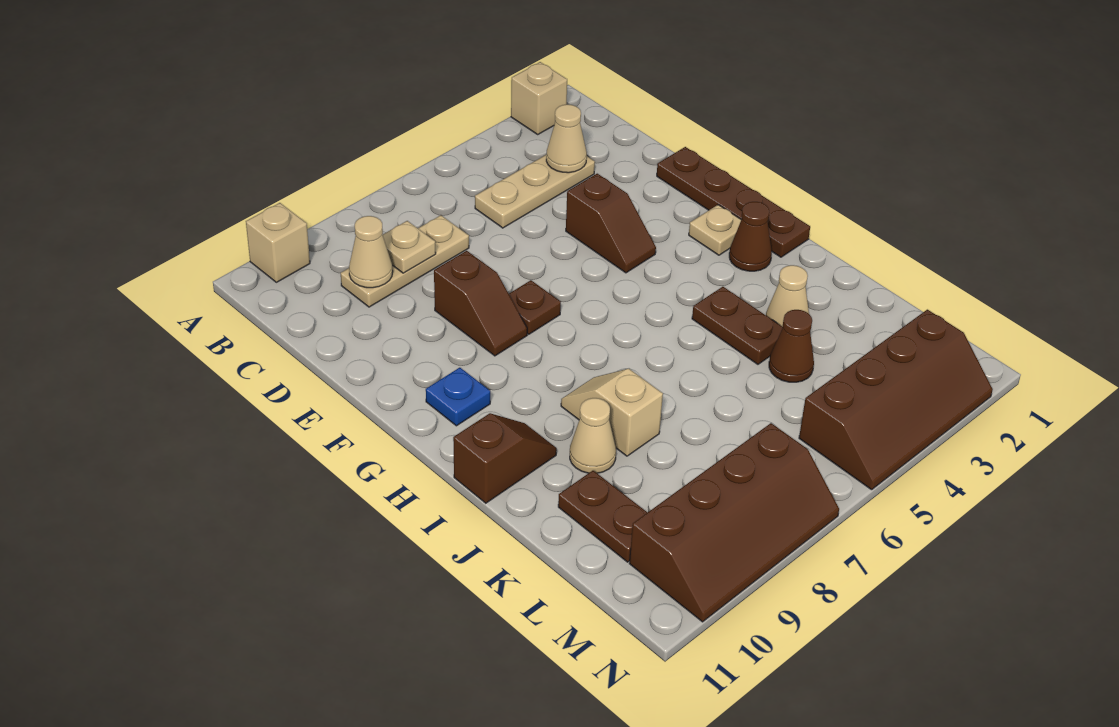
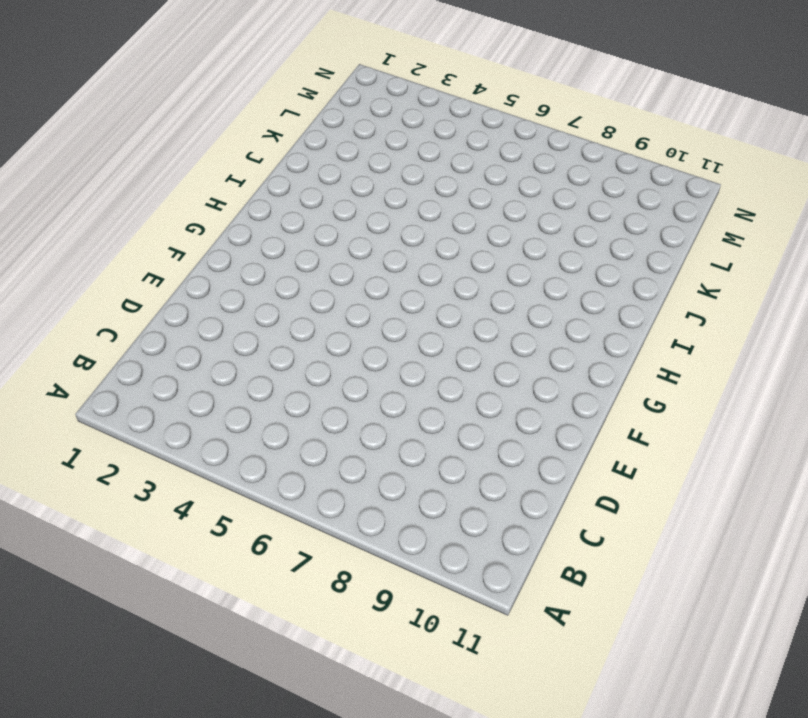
none -> tan 1x1 brick [511,62,567,134]
none -> tan 1x1 brick [246,203,310,282]
none -> tan 1x3 plate [475,154,595,228]

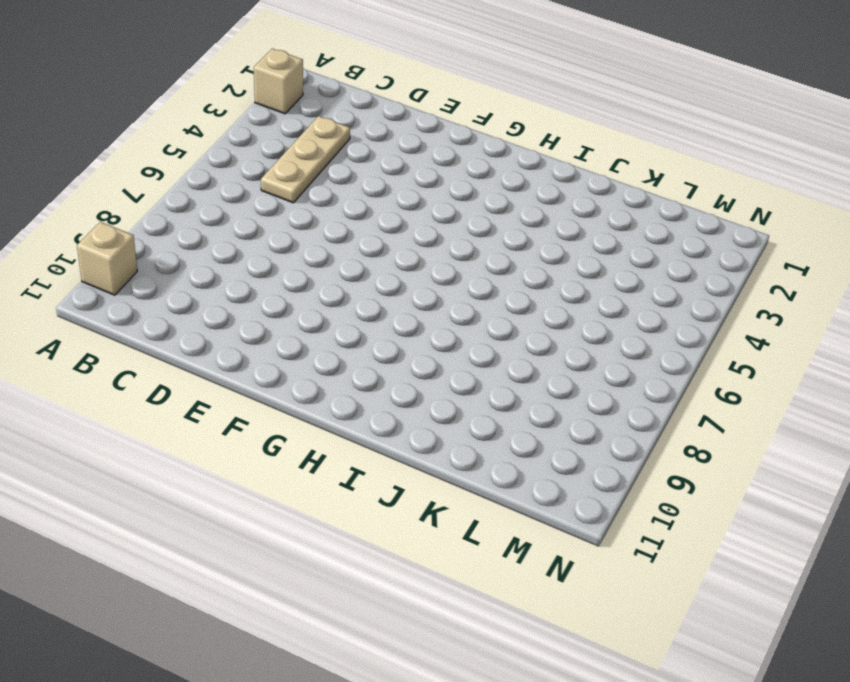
none -> tan 1x3 plate [341,215,469,307]
none -> brown 1x4 plate [657,147,810,257]
none -> brown 1x2 slope [566,174,656,273]

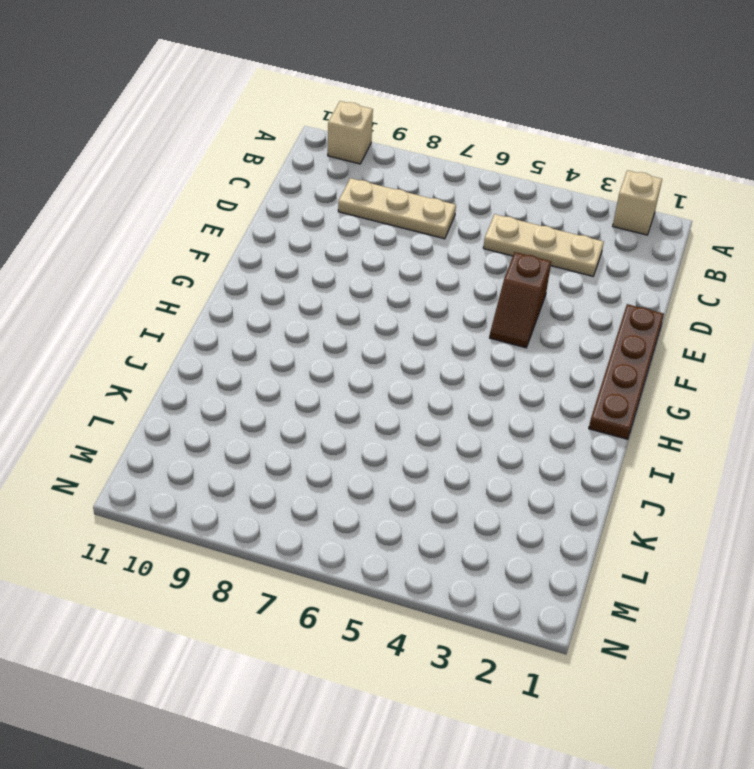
none -> brown 1x2 slope [434,251,527,356]
none -> brown 1x1 plate [509,280,561,334]
none -> tan 1x1 plate [689,205,741,255]

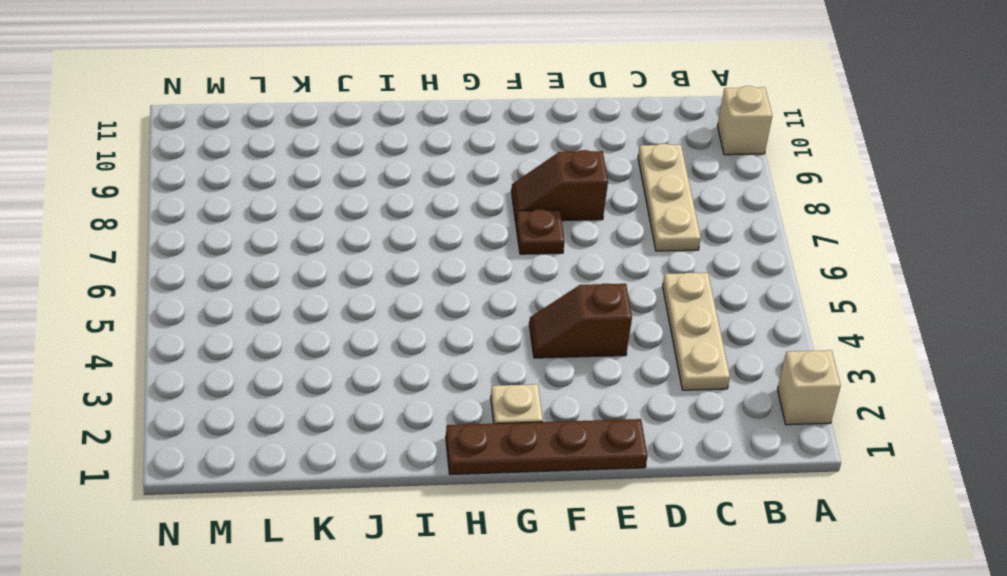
none -> blue 1x1 plate [426,368,490,426]
none -> brown 1x1 cone [729,202,772,271]
none -> brown 1x2 plate [692,287,783,364]

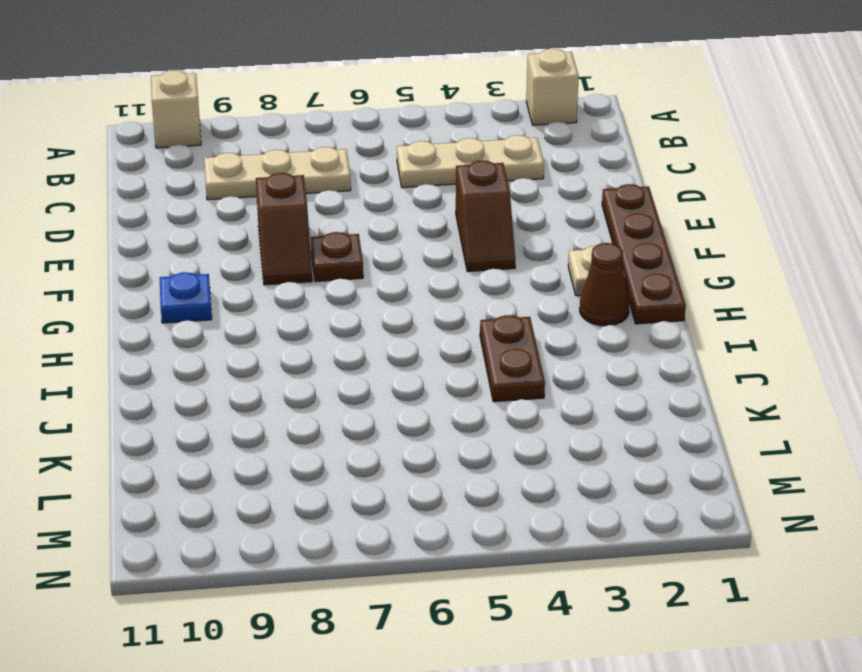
none -> tan 1x2 slope [561,368,663,456]
none -> brown 1x2 slope [453,413,557,503]
none -> tan 1x1 cone [766,265,809,327]

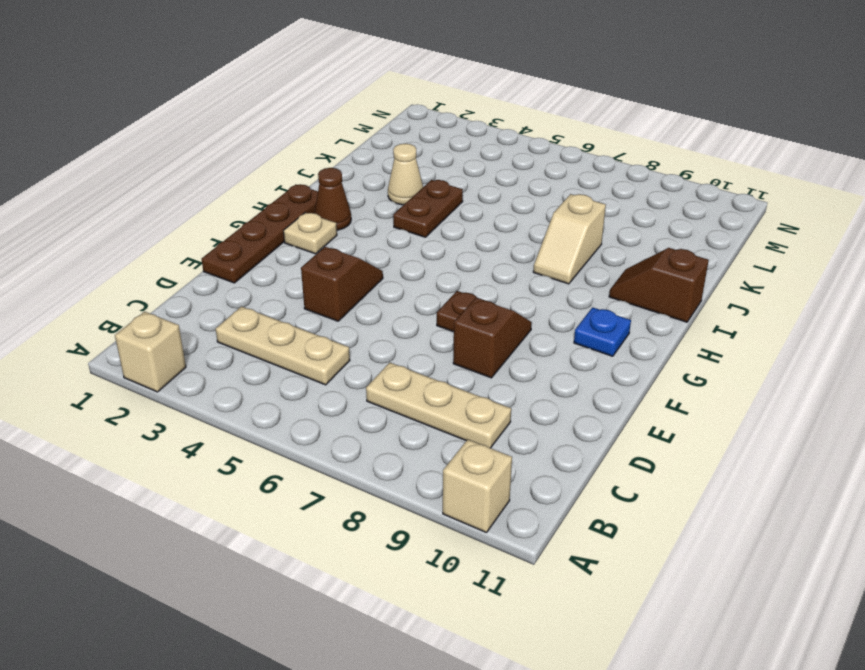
none -> tan 1x1 cone [570,398,616,473]
none -> brown 1x1 cone [769,310,814,382]
none -> brown 1x2 plate [558,471,648,562]

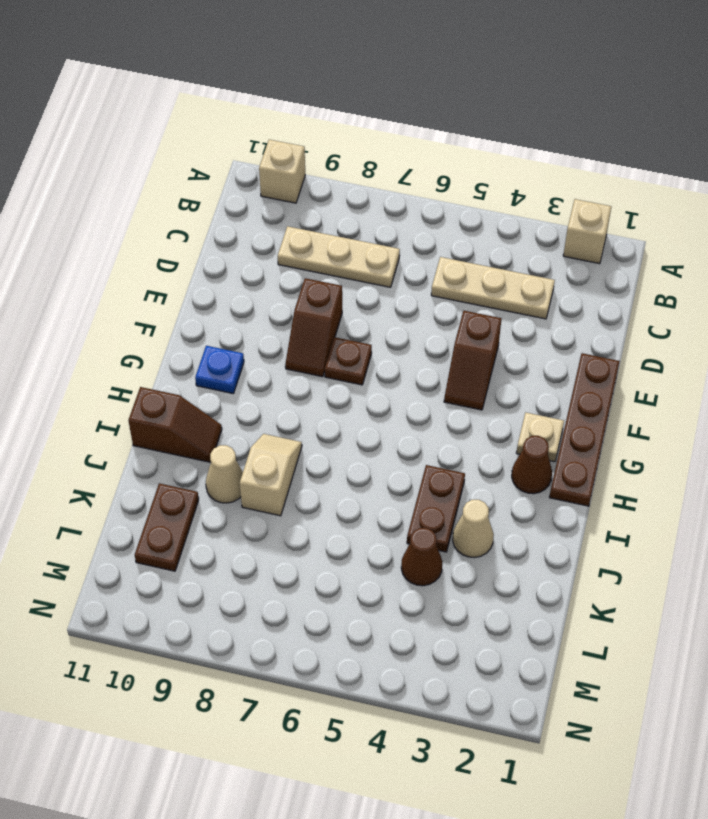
none -> brown 2x4 slope [799,310,993,490]
none -> brown 2x4 slope [629,423,839,622]
none -> tan 1x1 cone [546,104,587,173]

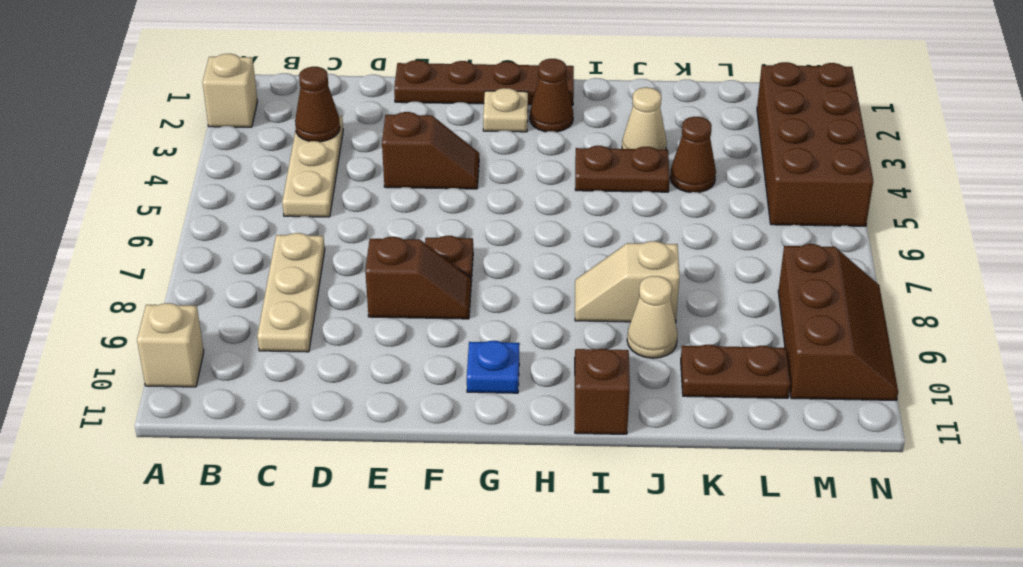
brown 1x1 cone [295,67,340,142] -> tan 1x1 cone [546,104,587,173]
brown 2x4 brick [757,62,873,226] -> brown 2x4 slope [799,310,993,490]
brown 2x3 slope [778,244,898,400] -> brown 2x4 slope [629,423,839,622]
none -> tan 1x1 plate [383,221,436,273]
none -> tan 1x1 cone [349,216,393,288]

